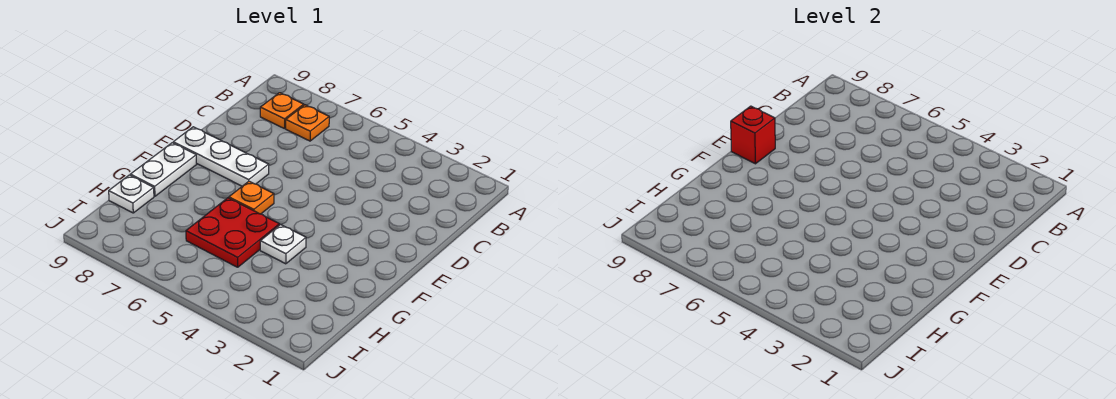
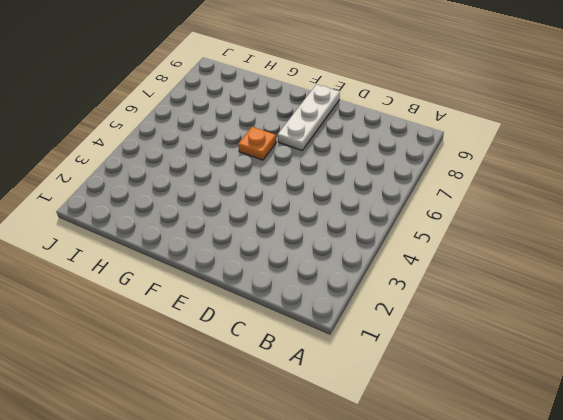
none -> orange 1x1 plate [286,105,329,141]
none -> orange 1x1 plate [260,93,304,129]

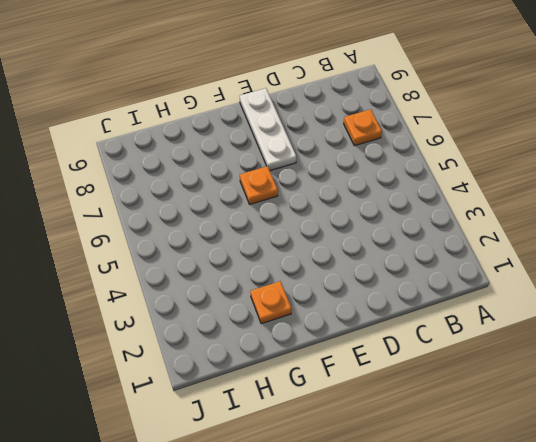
orange 1x1 plate [250,281,292,324] -> orange 1x1 plate moved to [260,93,304,129]
none -> white 1x2 plate [130,143,197,196]
none -> white 1x1 plate [260,225,306,264]

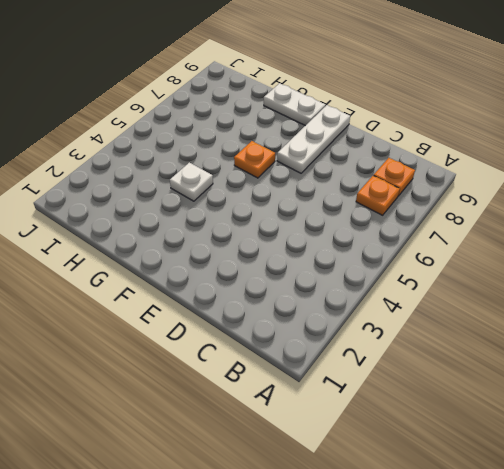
none -> red 2x2 plate [186,198,279,267]
none -> white 1x1 plate [109,175,154,213]

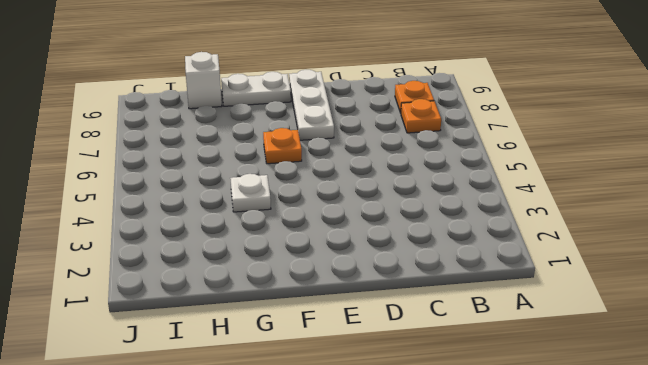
white 1x1 brick [185,52,222,109] -> white 1x1 plate [109,175,154,213]
none -> red 2x2 plate [186,198,279,267]
none -> red 1x1 brick [731,106,775,164]

